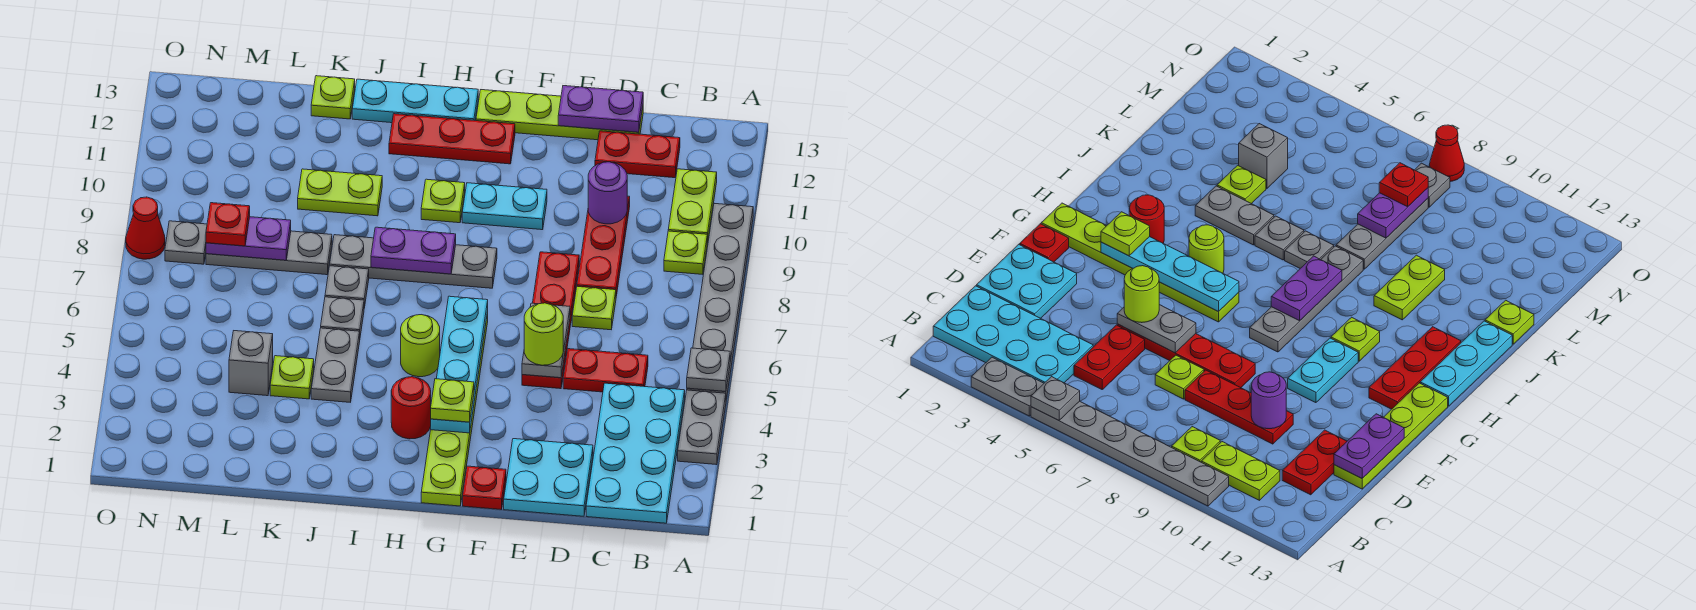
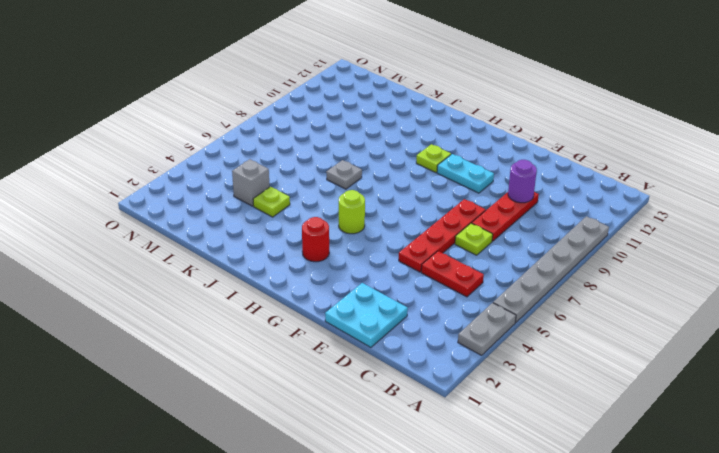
none -> cyan 2x4 plate [586,383,685,523]
none -> lime 1x1 plate [664,231,707,274]
none -> lime 1x2 plate [668,169,717,243]
none -> red 1x2 plate [595,131,680,178]

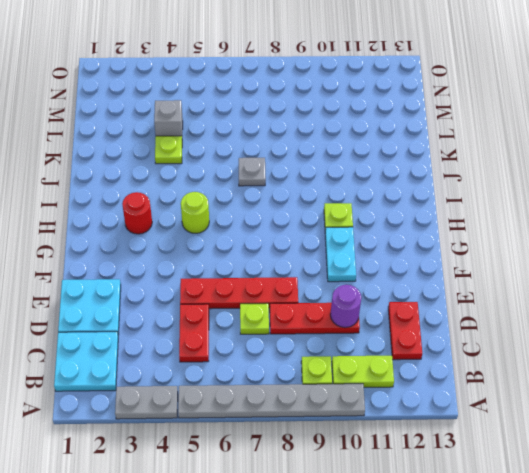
cyan 2x2 plate [54,332,118,391] -> cyan 2x4 plate [586,383,685,523]
none -> lime 1x4 plate [476,90,643,140]
none -> red 1x1 plate [463,466,506,510]
none -> lime 1x6 plate [421,312,488,506]
none -> grey 1x4 plate [330,235,497,288]

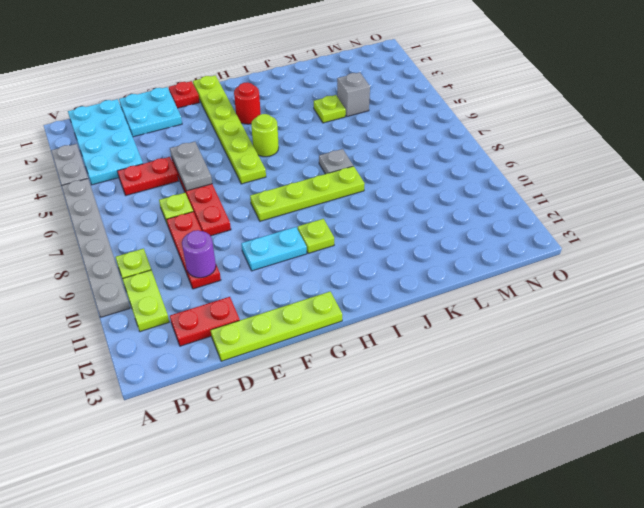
lime 1x4 plate [250,166,365,221] -> grey 1x4 plate [330,235,497,288]
none -> red 1x3 plate [389,114,515,164]
none -> cyan 1x3 plate [352,79,478,123]
none -> grey 1x2 plate [311,328,360,402]
none -> grey 1x1 plate [321,297,364,335]

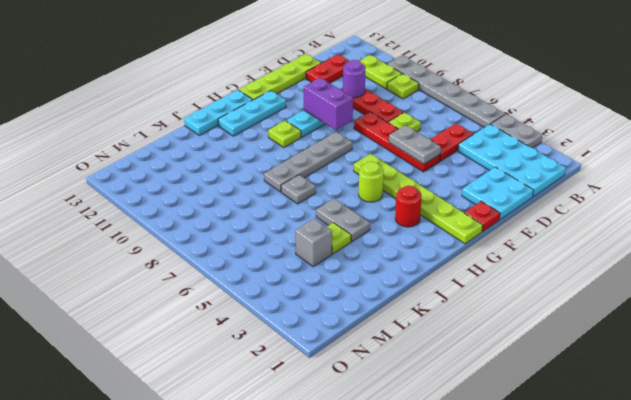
purple 1x2 brick [304,78,353,130] -> none
cyan 1x3 plate [218,91,286,136] -> red 1x3 plate [389,114,515,164]
none -> grey 1x1 plate [321,297,364,335]
none -> lime 1x2 plate [298,169,382,216]
none -> grey 1x3 plate [206,231,332,275]
none -> lime 1x1 plate [311,76,355,119]

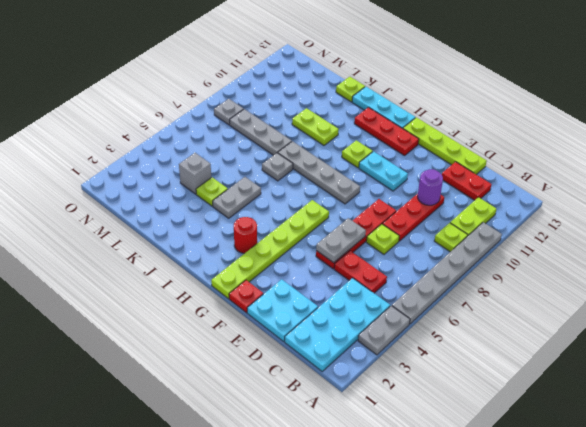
none -> lime 1x1 round brick [401,315,440,377]
none -> grey 1x1 plate [321,297,364,335]
none -> red 1x1 cone [126,197,165,259]
none -> grey 1x1 plate [687,348,730,391]

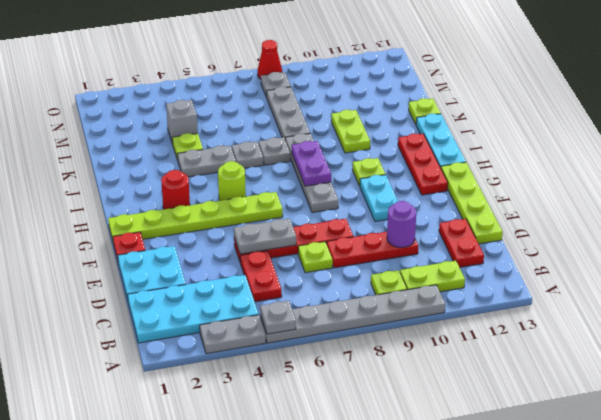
none -> purple 1x2 plate [558,86,643,132]
none -> cyan 1x4 plate [431,296,488,433]
none -> purple 1x2 plate [206,217,291,260]
none -> lime 1x1 round brick [524,303,563,365]

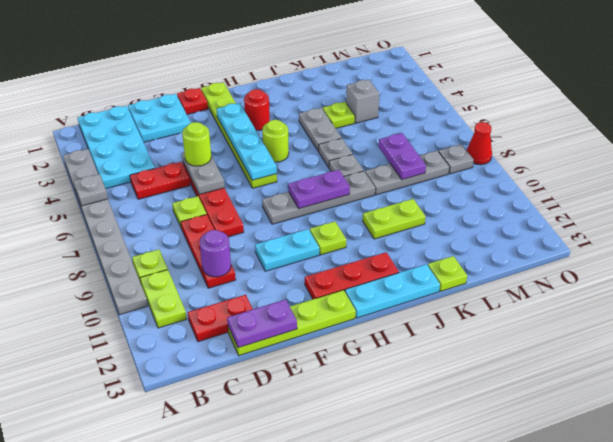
purple 1x2 plate [379,133,426,180] -> purple 1x2 plate turned to [206,217,291,260]
none -> lime 1x1 plate [431,379,474,422]
none -> red 1x1 plate [206,203,250,246]

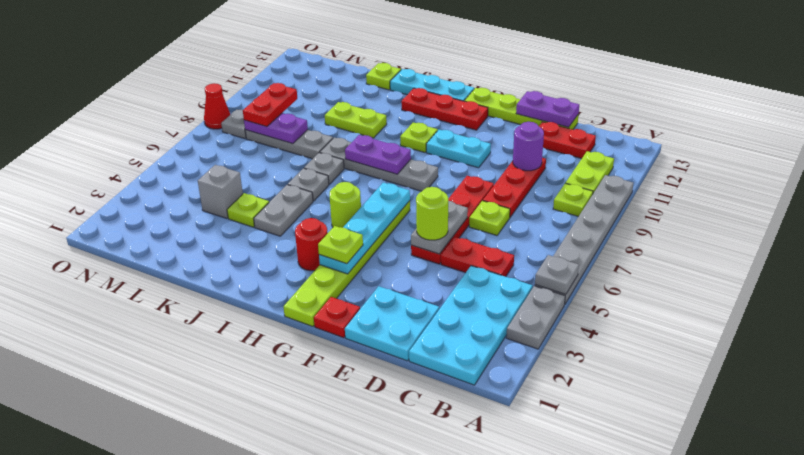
red 1x2 plate [243,83,297,127] -> red 1x1 plate [206,203,250,246]

